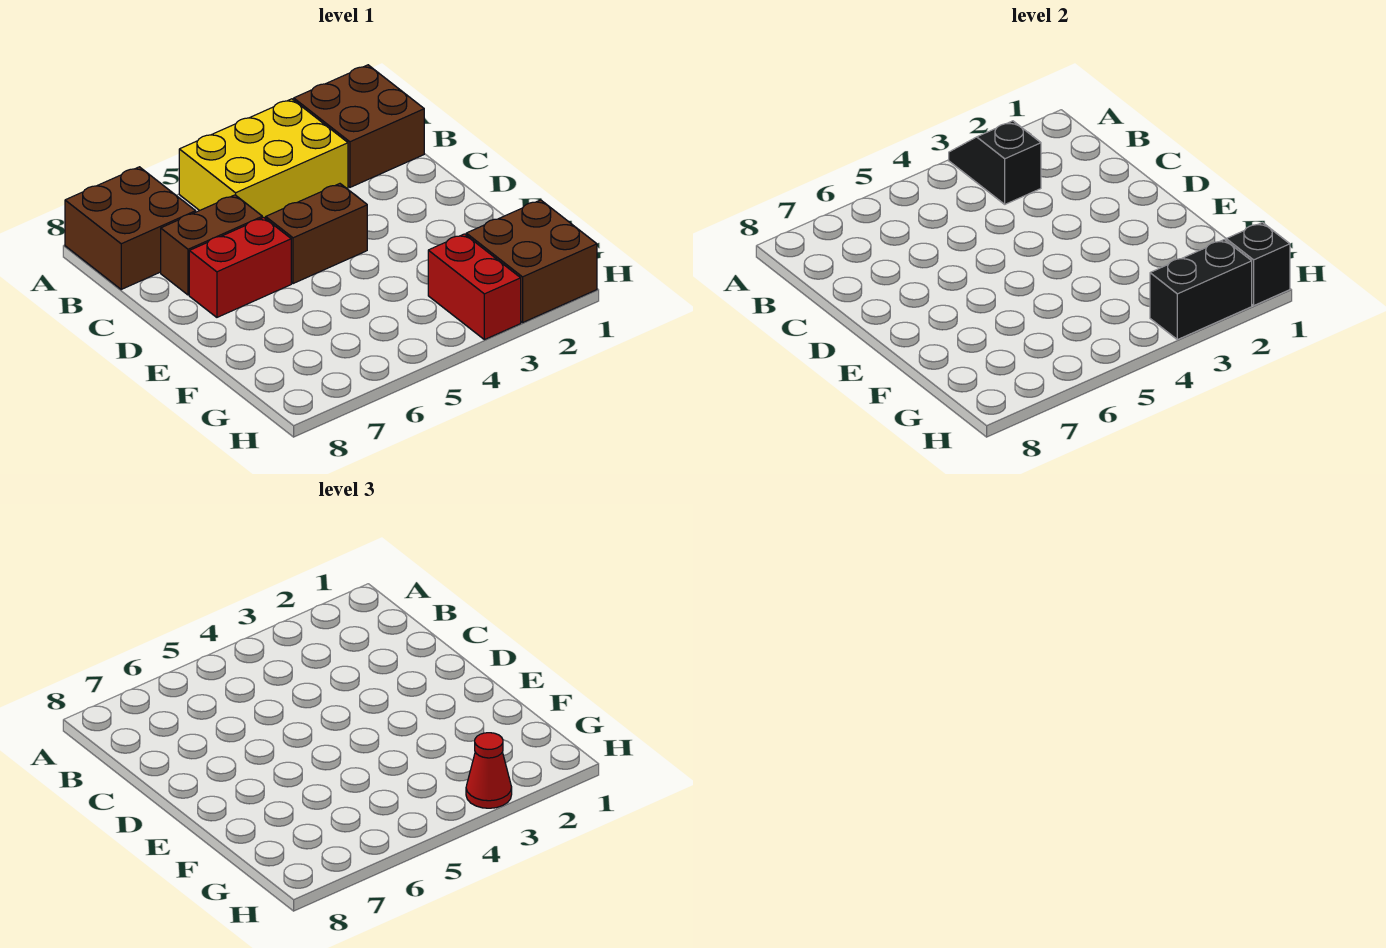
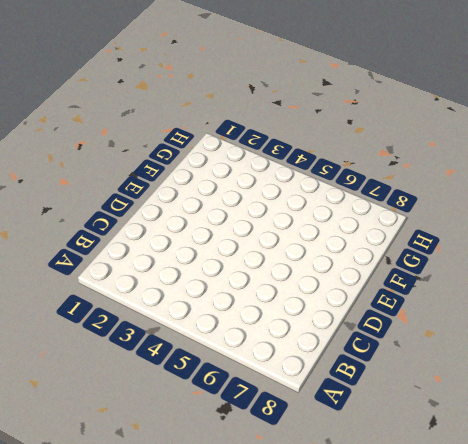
none -> brown 2x2 brick [294,65,424,187]
none -> yellow 2x3 brick [179,99,348,219]
none -> brown 2x2 brick [65,167,196,289]

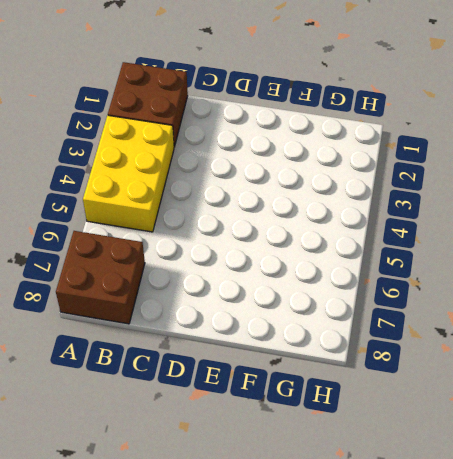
none -> brown 1x2 brick [161,195,262,295]
none -> brown 1x2 brick [266,184,367,284]
none -> red 1x2 brick [189,217,291,317]

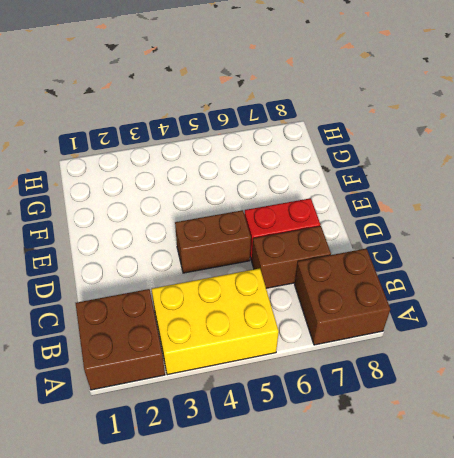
none -> brown 2x2 brick [466,200,597,323]
none -> red 1x2 brick [428,234,521,340]
none -> black 1x2 slope [949,121,1041,204]

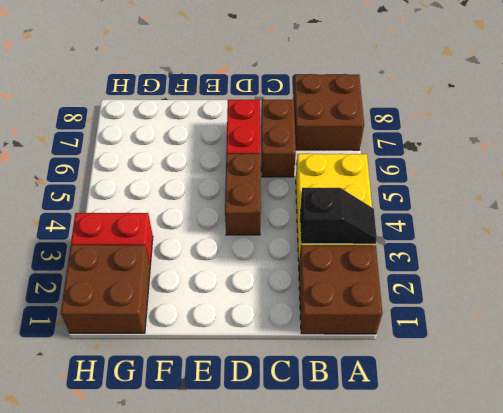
none -> black 1x1 brick [1226,223,1290,305]
none -> black 1x2 brick [1150,240,1252,340]
none -> red 1x1 cone [466,733,512,808]

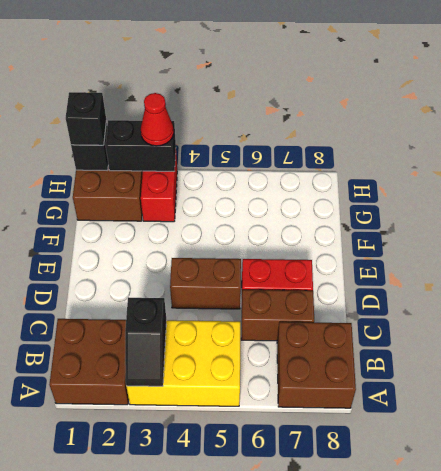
black 1x1 brick [66,92,106,145] -> none

